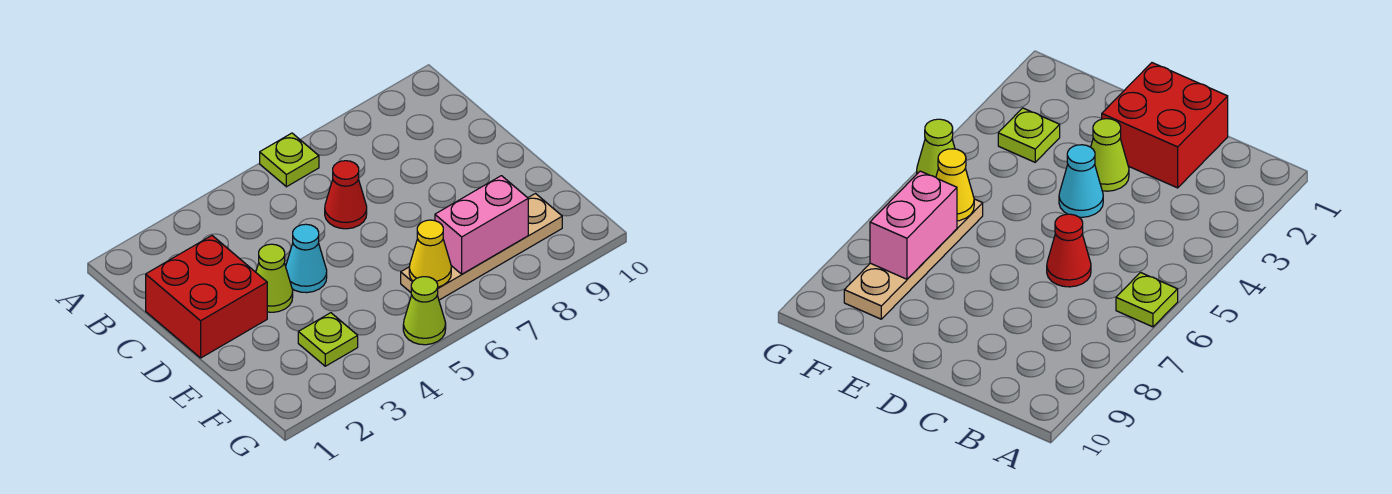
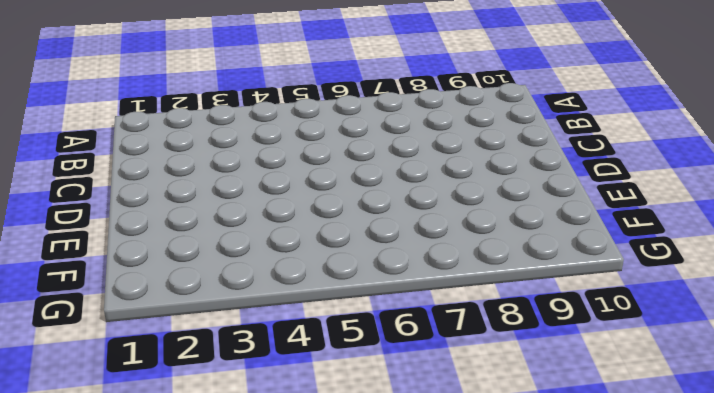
none -> lime 1x1 plate [260,133,319,187]
none -> red 2x2 brick [146,236,267,358]

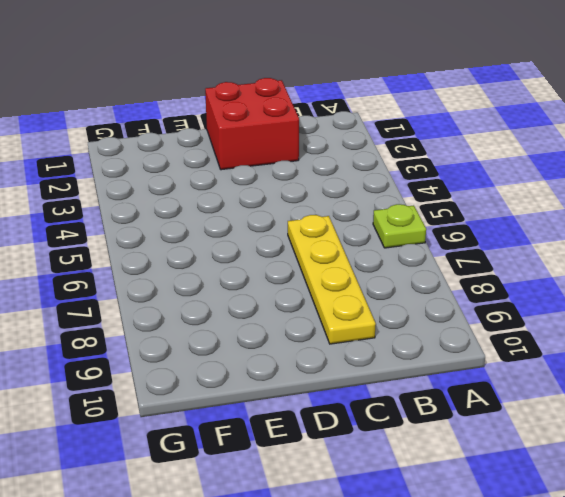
yellow 1x4 plate [288,215,376,344] -> red 1x1 cone [325,161,367,229]
none -> lime 1x1 cone [256,244,293,312]
none -> cyan 1x1 cone [286,224,327,293]

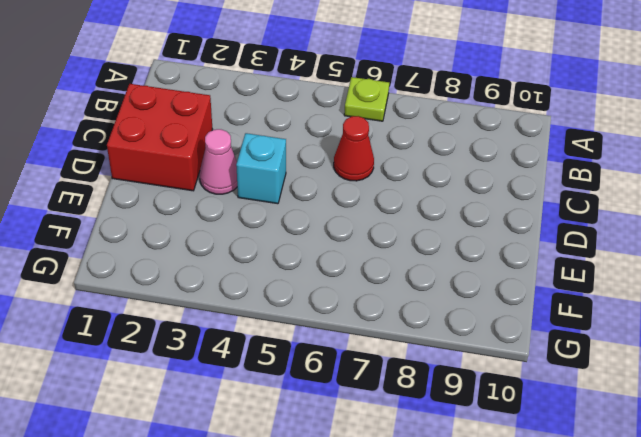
pink 1x1 cone [200,129,237,194] -> lime 1x1 cone [256,244,293,312]
cyan 1x1 brick [236,133,286,204] -> cyan 1x1 cone [286,224,327,293]
none -> lime 1x1 plate [298,313,358,366]
none -> tan 1x4 plate [401,194,562,300]

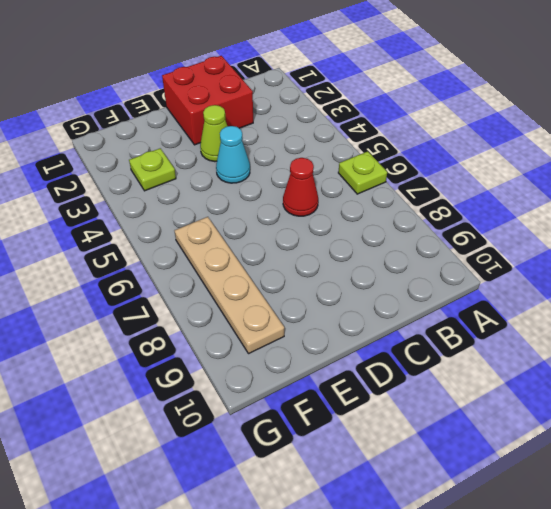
none -> lime 1x1 cone [403,277,446,345]
none -> yellow 1x1 cone [409,220,451,287]

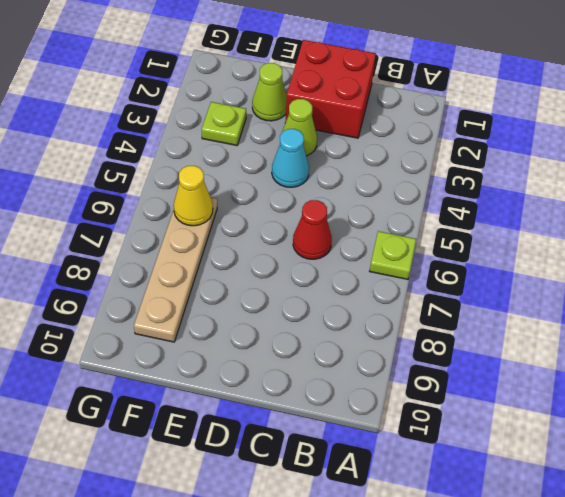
lime 1x1 cone [252,63,287,121] -> lime 1x1 cone moved to [403,277,446,345]
none -> pink 1x2 brick [435,176,528,274]

